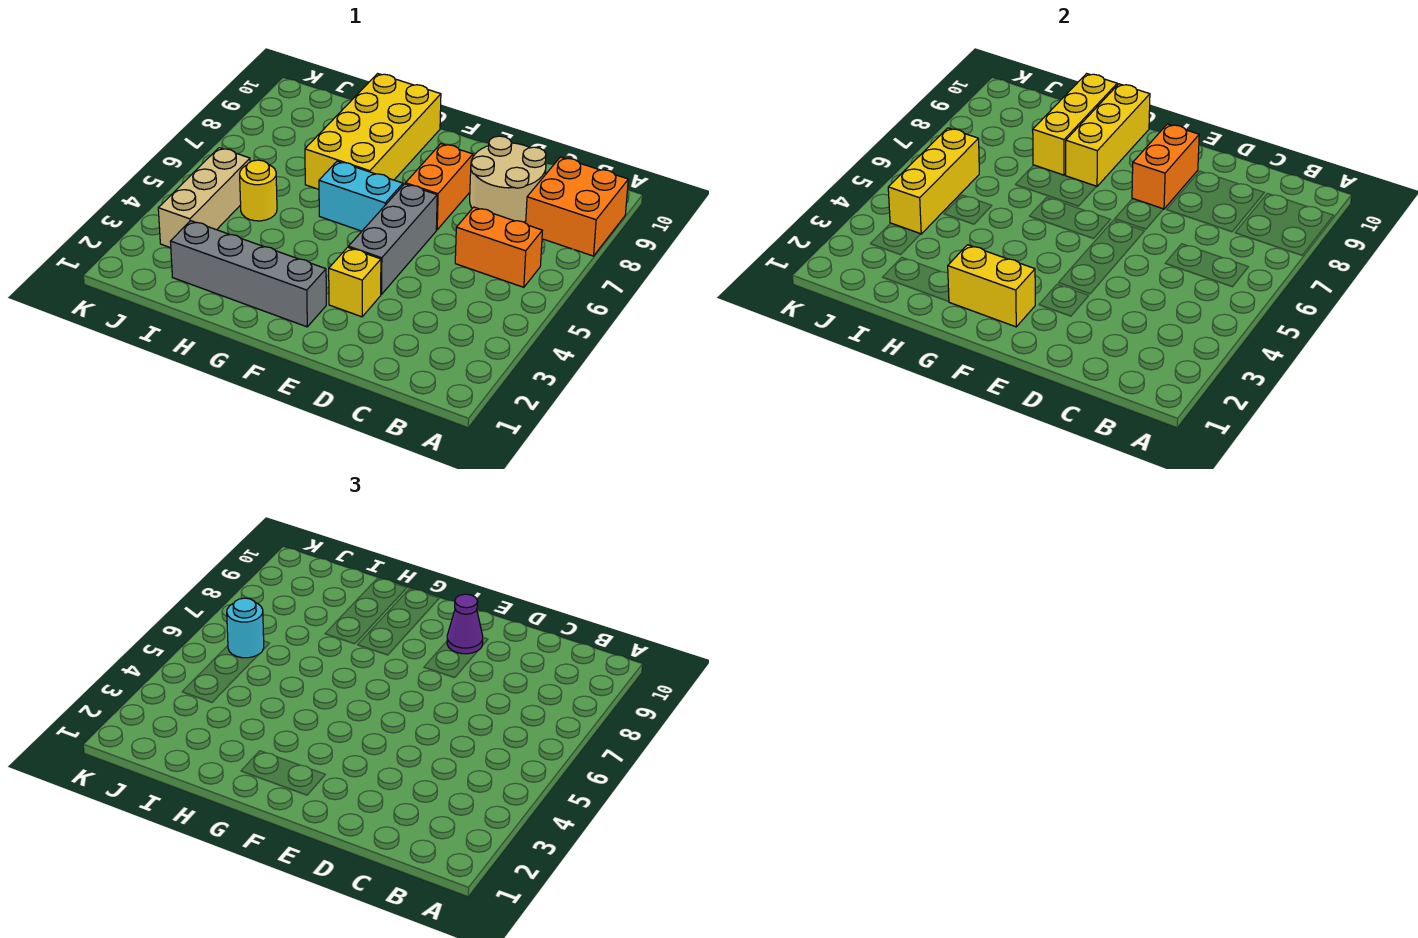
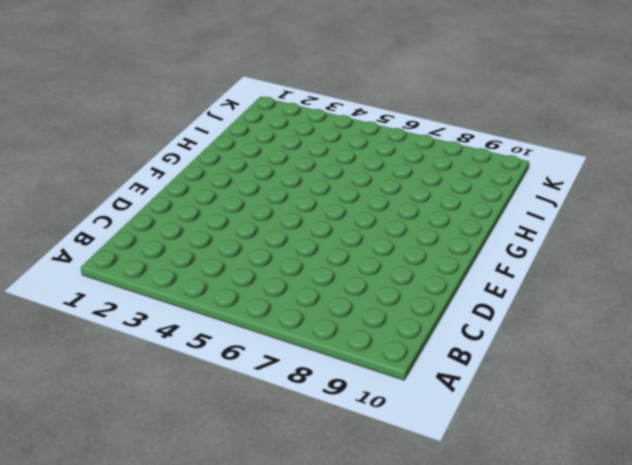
none -> orange 2x2 brick [526,157,628,256]
none -> orange 1x2 brick [455,207,542,287]
none -> tan 2x2 round brick [470,136,546,222]

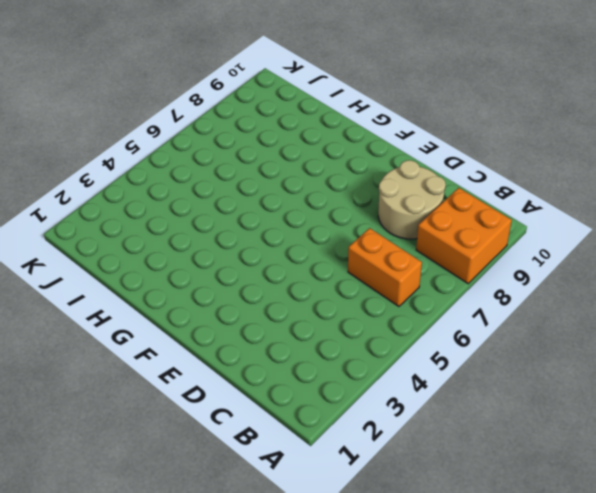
none -> yellow 1x1 brick [329,247,381,317]
none -> grey 1x3 brick [349,184,437,294]
none -> orange 1x2 brick [405,144,473,230]

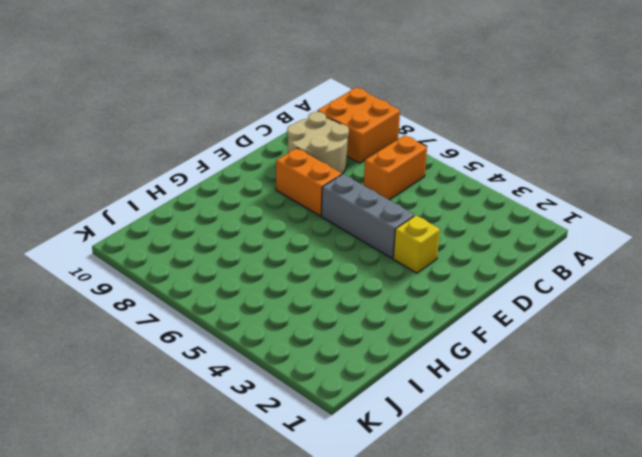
none -> grey 1x4 brick [170,221,326,327]
none -> cyan 1x2 brick [319,161,403,231]
none -> yellow 2x4 brick [305,74,441,189]

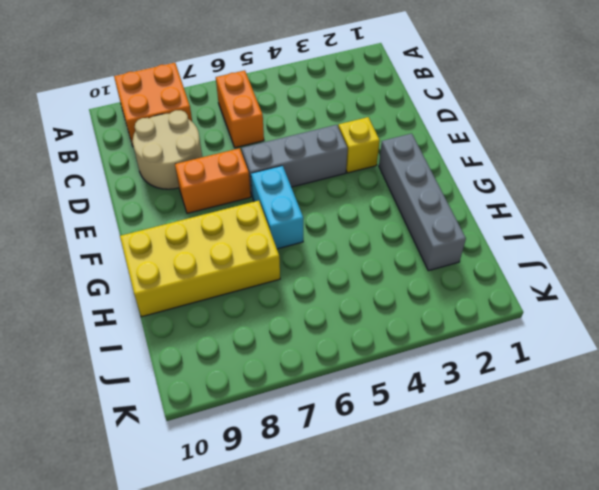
none -> yellow 1x1 round brick [240,160,277,221]
none -> tan 1x3 brick [158,148,250,248]
none -> orange 1x2 brick [1132,124,1199,209]

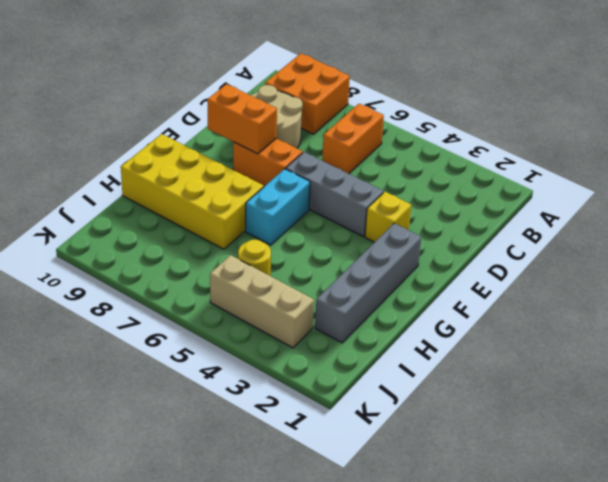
none -> yellow 1x2 brick [948,245,1035,327]
none -> yellow 1x3 brick [1066,84,1150,187]
none -> yellow 1x3 brick [1033,74,1117,175]

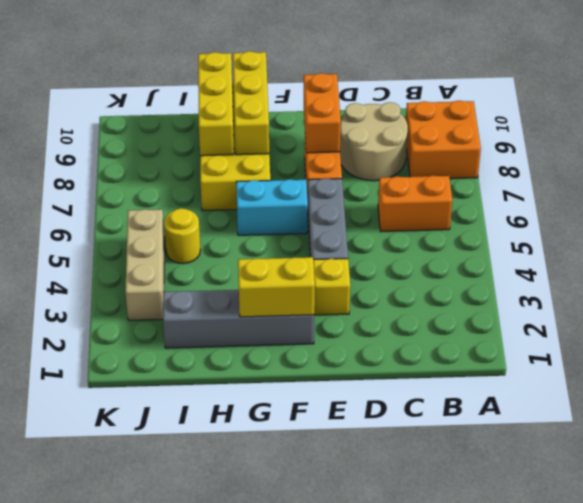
none -> yellow 1x3 brick [888,128,979,234]
none -> purple 1x1 cone [447,594,483,654]
none -> cyan 1x1 round brick [227,598,264,658]

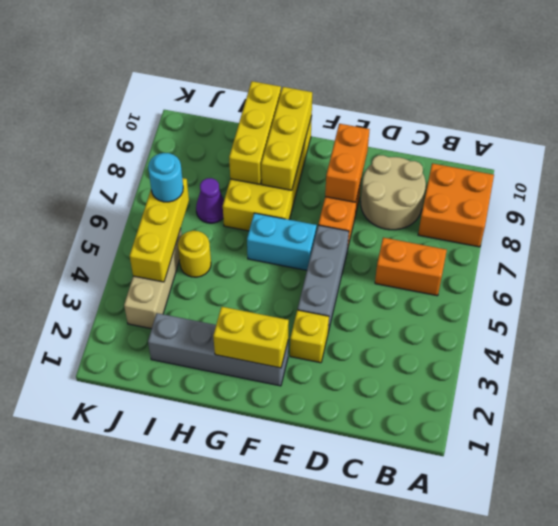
purple 1x1 cone [196,178,224,223] -> purple 1x1 cone moved to [447,594,483,654]

